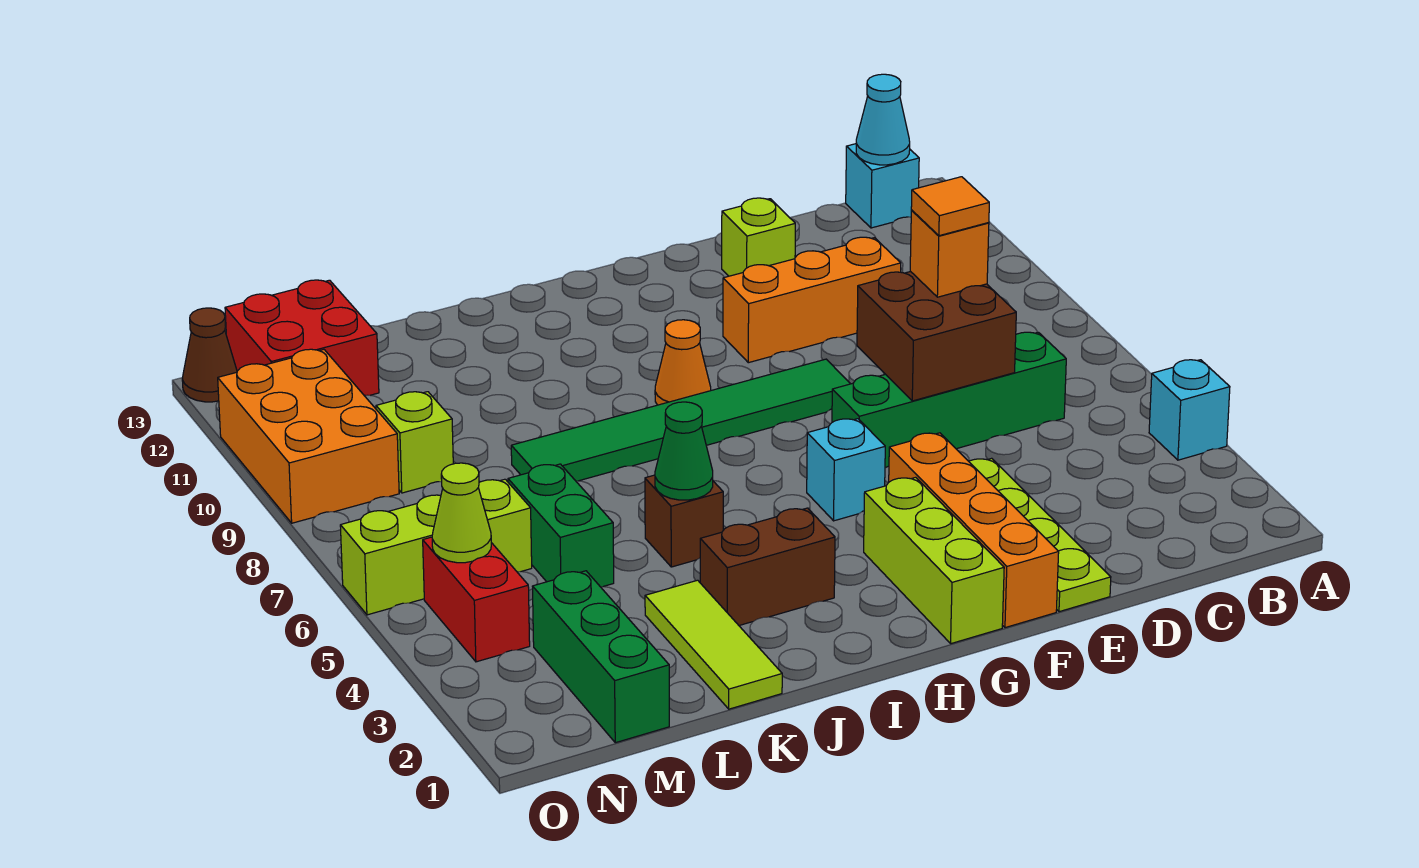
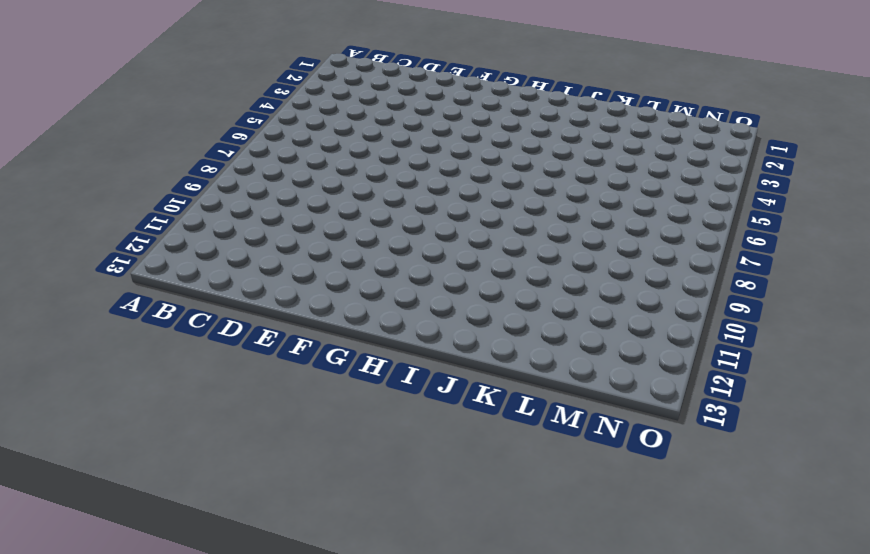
none -> cyan 1x1 brick [1149,360,1230,460]
none -> cyan 1x1 brick [846,144,919,228]
none -> green 1x4 brick [832,332,1066,468]

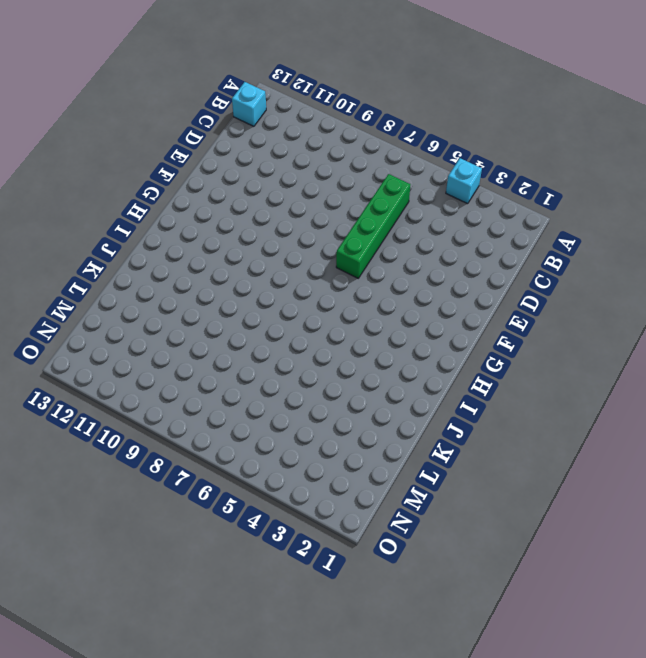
none -> orange 1x3 brick [723,237,901,363]
none -> lime 1x4 plate [969,458,1111,612]
none -> lime 1x1 brick [722,198,795,276]

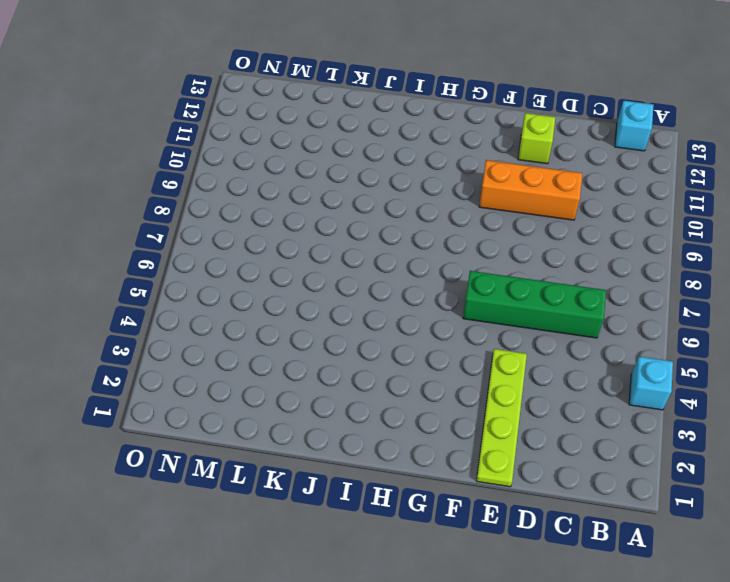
none -> orange 1x4 brick [889,433,1059,628]
none -> green 1x6 tile [511,359,850,481]
none -> lime 1x3 brick [864,477,1004,644]

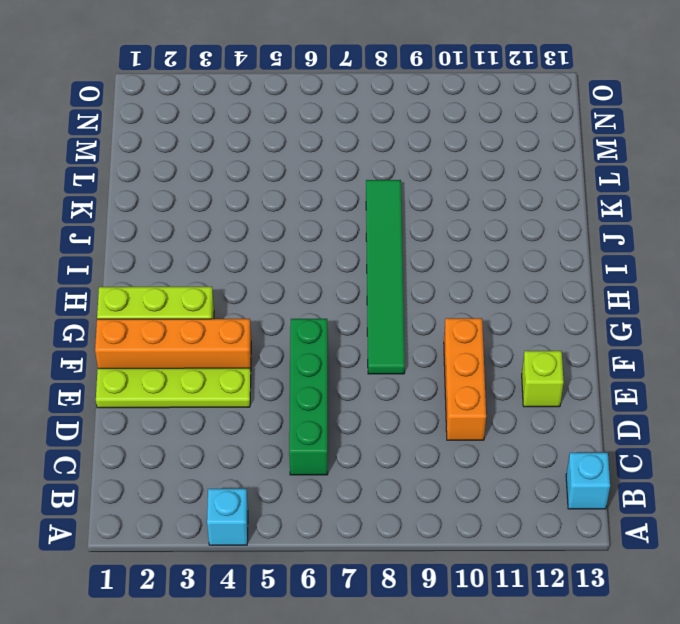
none -> cyan 1x1 brick [807,419,885,521]
none -> orange 1x1 cone [655,320,711,405]
none -> brown 1x2 brick [700,508,835,625]

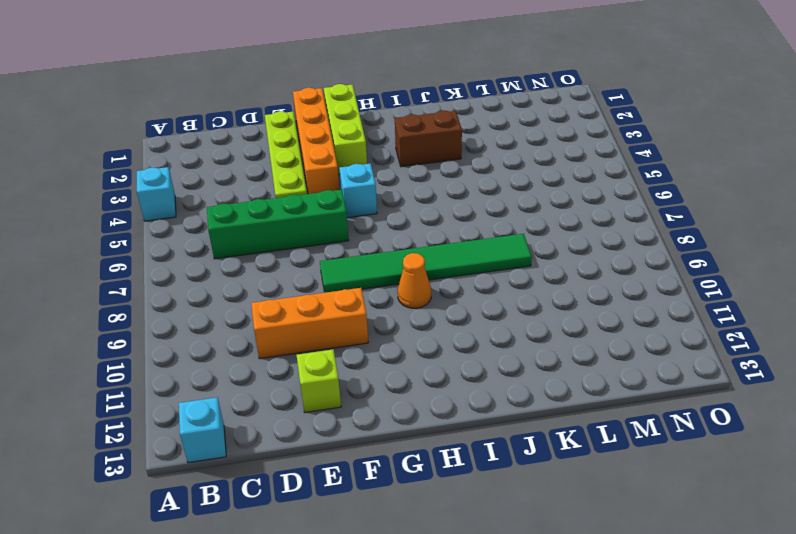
none -> brown 1x1 brick [645,475,723,567]
none -> lime 1x3 tile [645,580,782,709]
none -> green 1x2 brick [508,464,614,587]

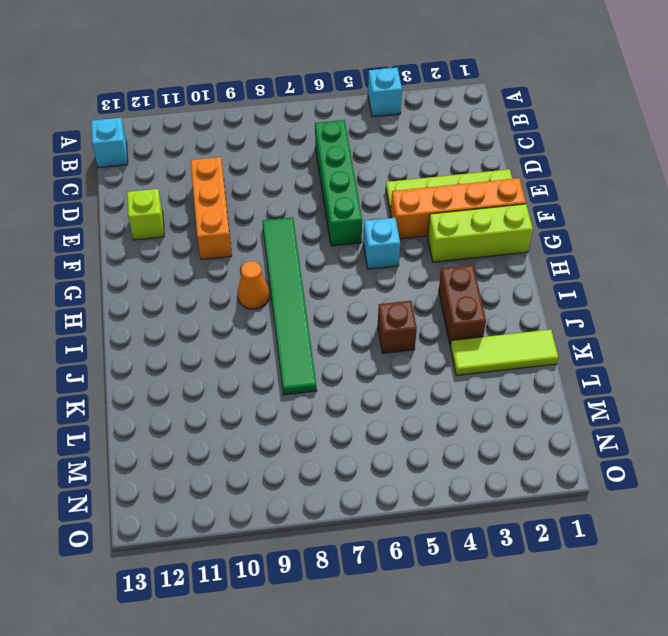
none -> green 1x2 brick [508,464,614,587]
none -> green 1x3 brick [532,571,669,743]
none -> lime 1x3 brick [340,479,532,615]

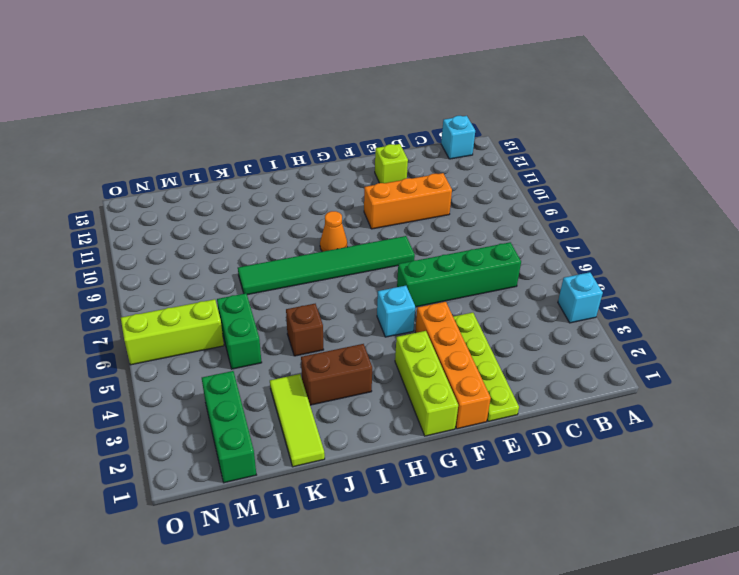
none -> lime 1x1 brick [376,392,453,493]
none -> red 2x2 brick [225,280,379,395]
none -> red 1x2 brick [423,537,530,662]

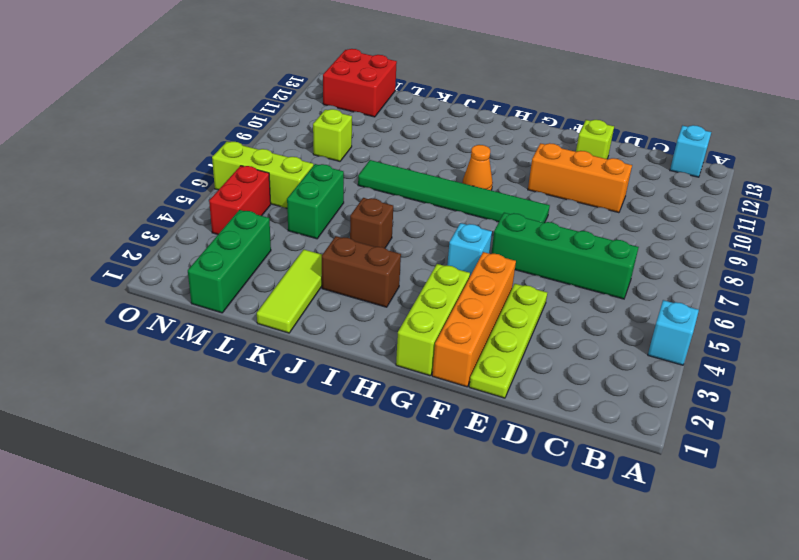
none -> orange 2x3 brick [218,349,399,523]
none -> brown 1x1 cone [182,308,237,402]
none -> cyan 1x1 cone [856,74,910,165]

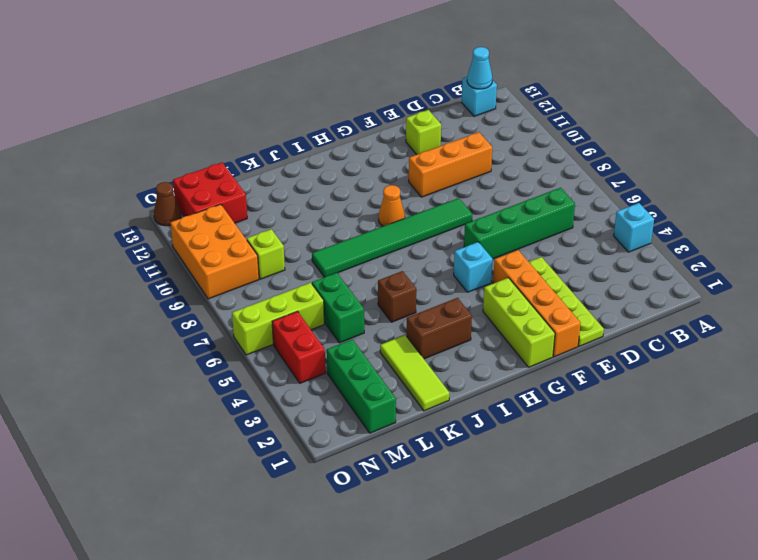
none -> brown 2x2 brick [857,271,1016,401]
none -> green 1x1 cone [655,402,713,500]
none -> lime 1x1 cone [432,463,491,563]

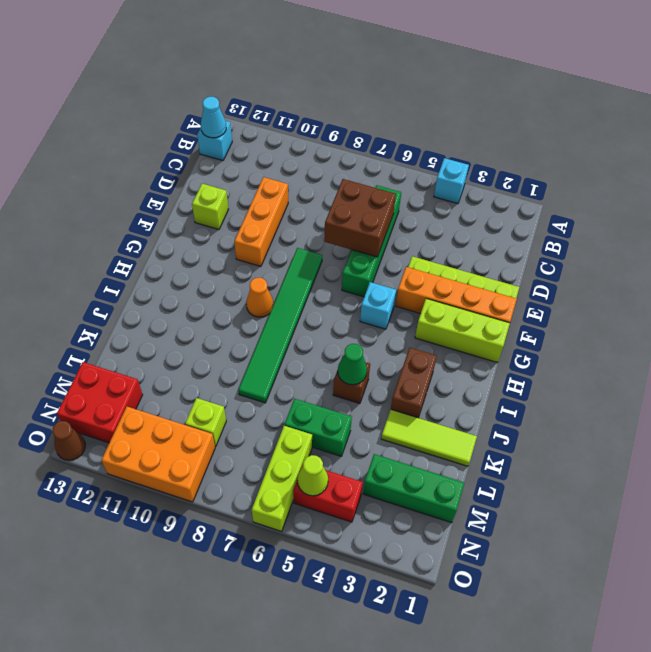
none -> orange 1x1 brick [910,211,989,297]
none -> orange 1x1 tile [911,177,989,236]

